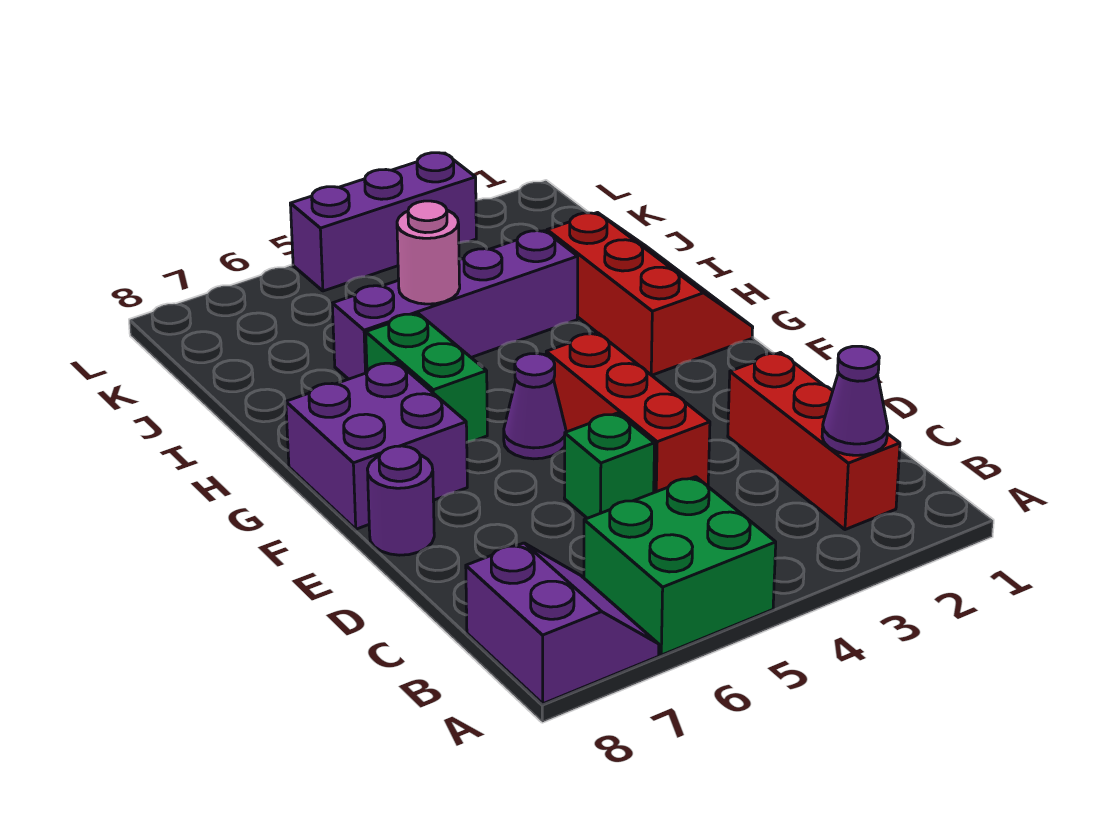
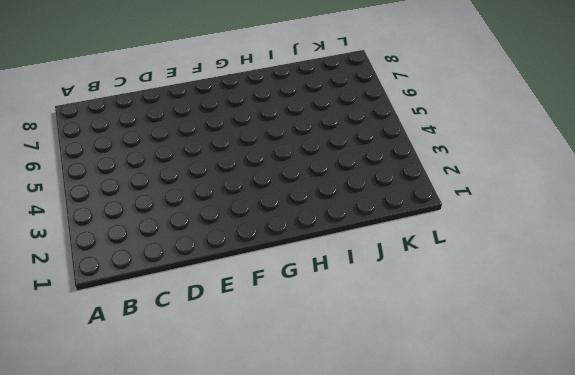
none -> green 2x2 brick [584,477,776,655]
none -> purple 2x2 slope [466,543,659,704]
none -> red 1x3 brick [728,353,900,530]

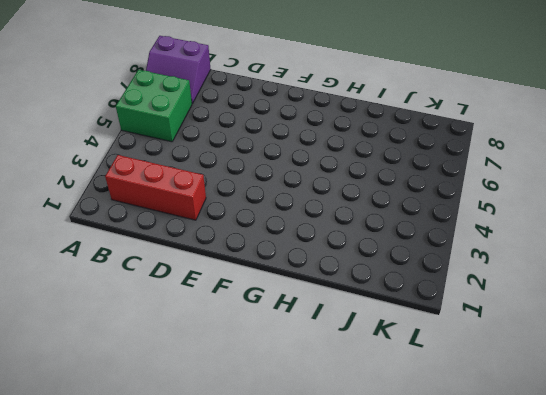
none -> red 1x3 brick [546,333,710,493]
none -> green 1x1 brick [564,413,654,518]
none -> purple 1x1 round brick [367,446,434,555]

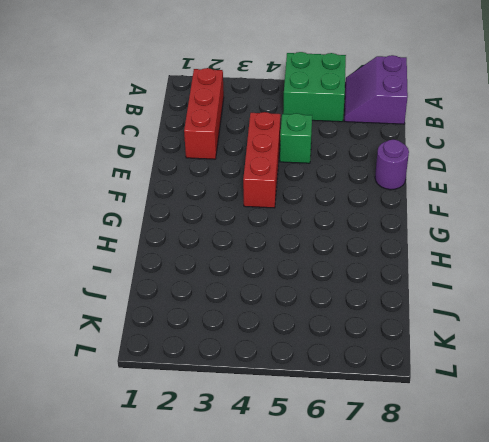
none -> purple 1x1 cone [504,353,566,459]
none -> purple 2x2 brick [286,362,467,529]
none -> red 2x3 slope [547,213,753,375]

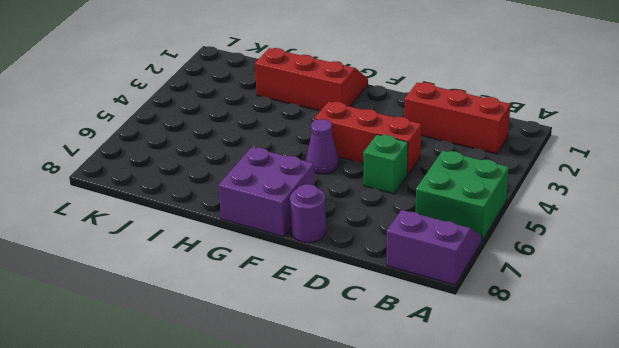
none -> green 1x2 brick [366,314,487,442]
none -> purple 1x4 brick [332,231,578,379]
none -> purple 1x3 brick [290,153,476,291]

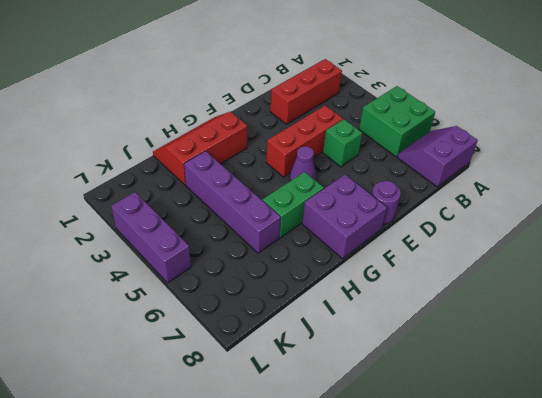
none -> purple 1x1 cone [822,346,888,455]
none -> pink 1x1 round brick [397,201,460,304]

